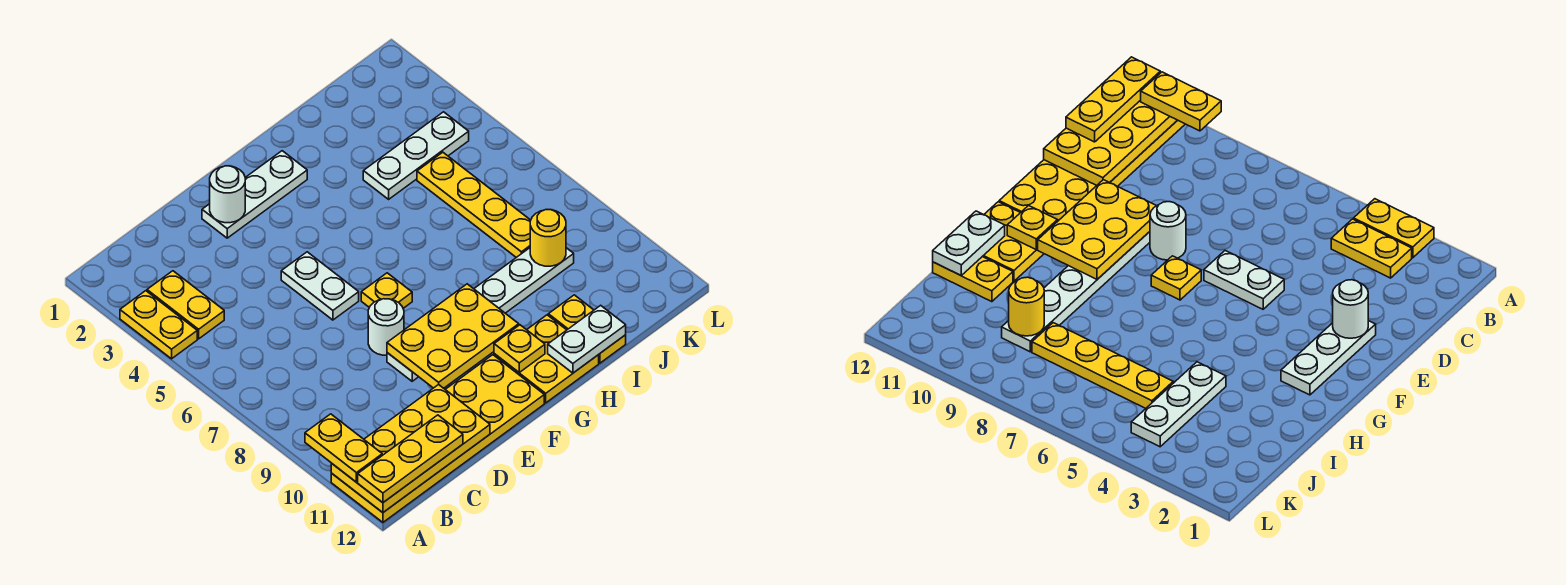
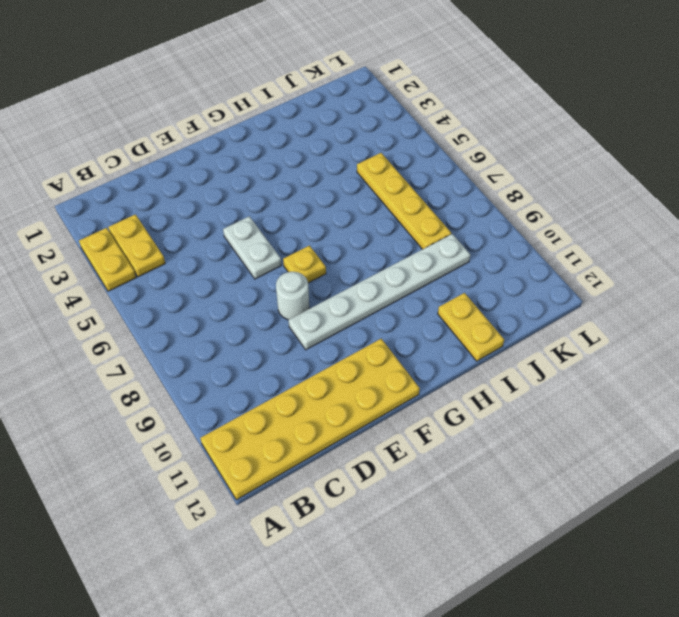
none -> white 1x3 plate [202,151,307,238]
none -> yellow 2x2 plate [494,315,599,403]
none -> white 1x3 plate [363,112,469,199]

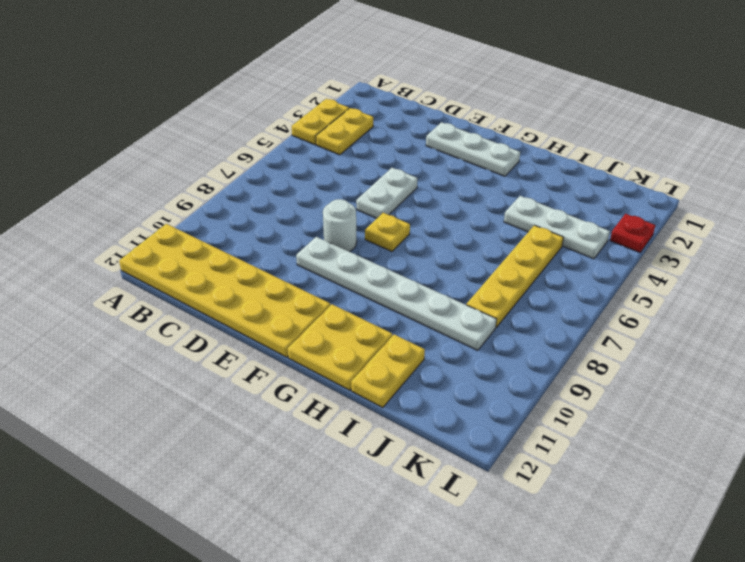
red 1x1 plate [610,214,655,253] -> none
none -> yellow 2x4 plate [331,384,490,513]
none -> white 1x1 round brick [210,166,245,223]
none -> yellow 2x3 plate [387,284,519,388]

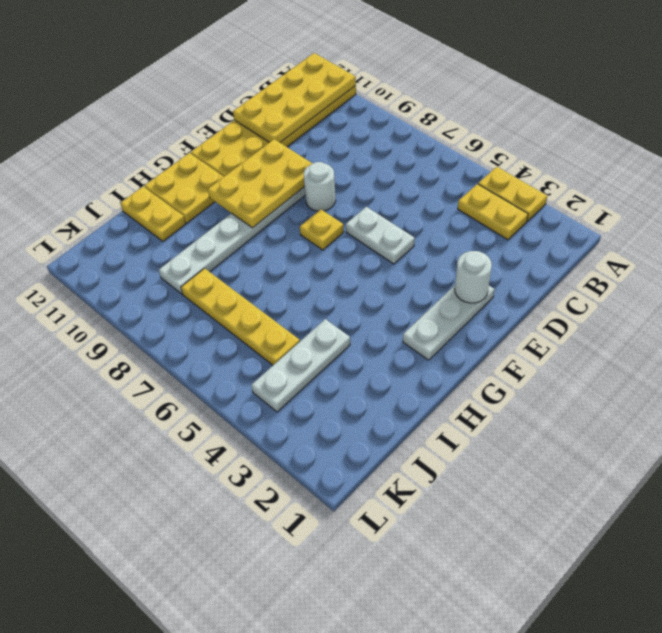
none -> yellow 1x1 plate [494,325,545,372]
none -> white 1x2 plate [548,305,626,373]
none -> yellow 1x1 round brick [530,210,566,266]

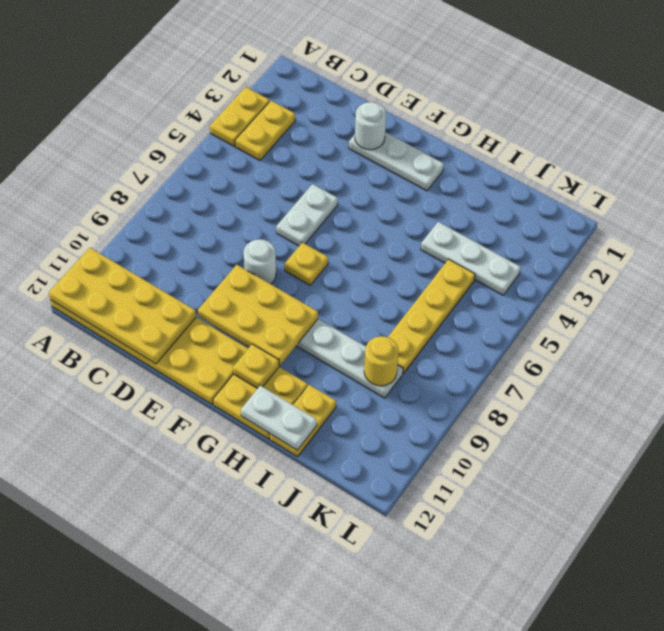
none -> yellow 1x2 plate [305,414,382,482]
none -> yellow 1x3 plate [358,415,463,503]

